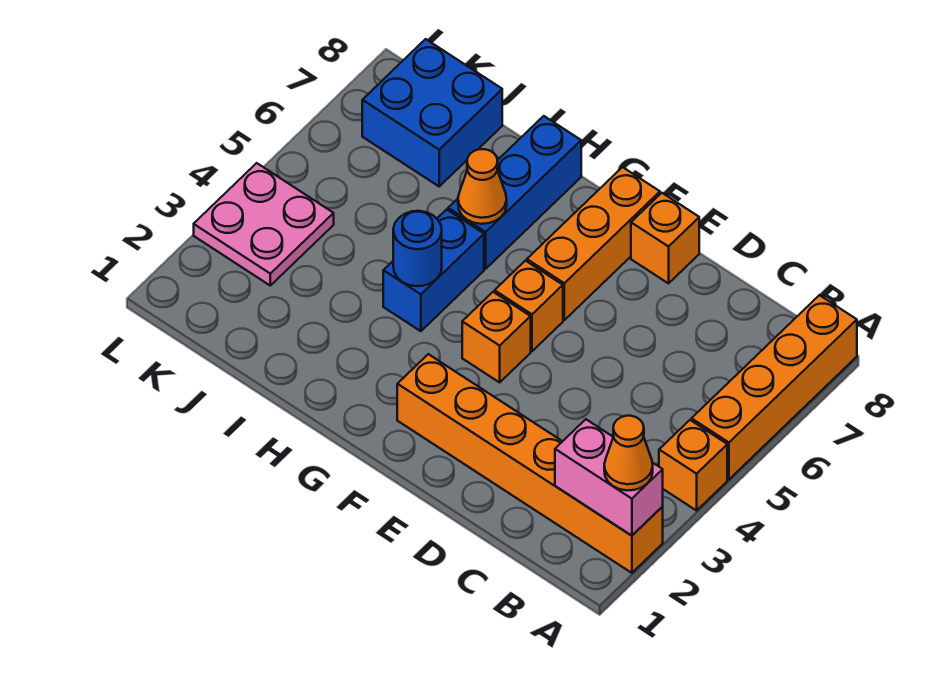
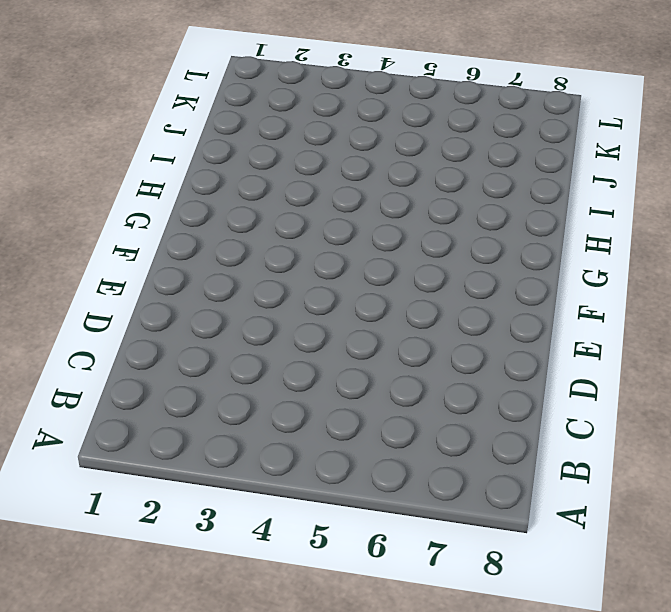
none -> orange 1x6 brick [397,354,663,573]
none -> orange 1x1 brick [659,420,727,511]
none -> orange 1x4 brick [691,295,857,479]

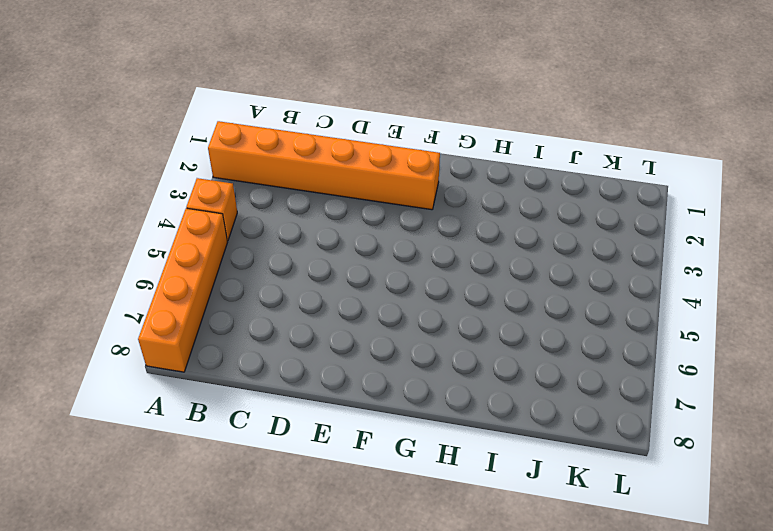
none -> orange 1x1 brick [631,193,699,283]
none -> orange 1x1 brick [462,292,531,382]
none -> orange 1x1 brick [495,261,563,351]

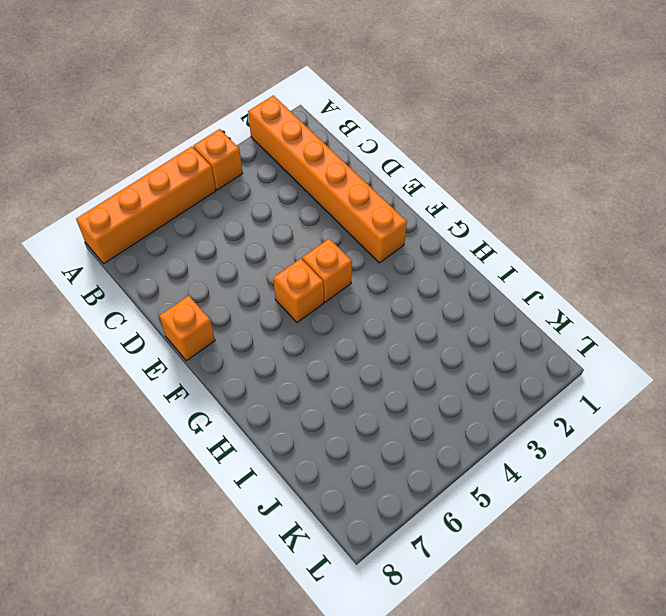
none -> orange 1x3 brick [527,167,660,320]
none -> blue 1x2 brick [383,209,484,331]
none -> blue 1x3 brick [448,116,581,269]

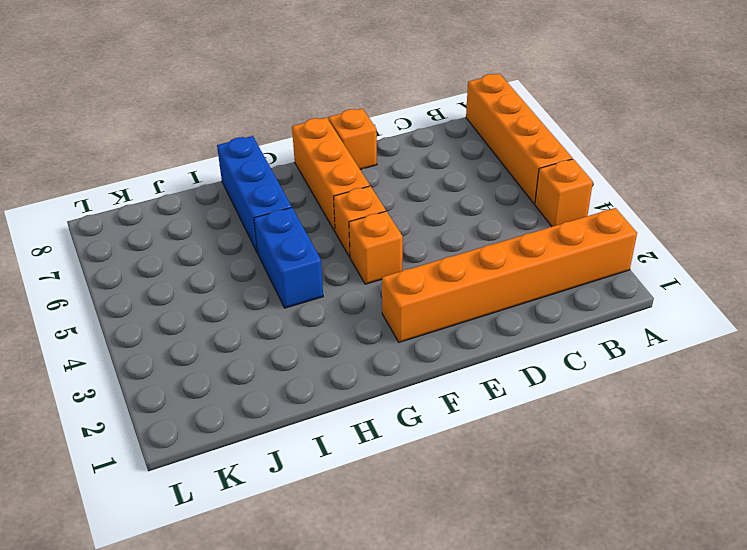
none -> blue 2x2 brick [362,39,502,186]
none -> pink 2x2 plate [194,163,334,285]
none -> pink 1x2 brick [555,419,663,536]

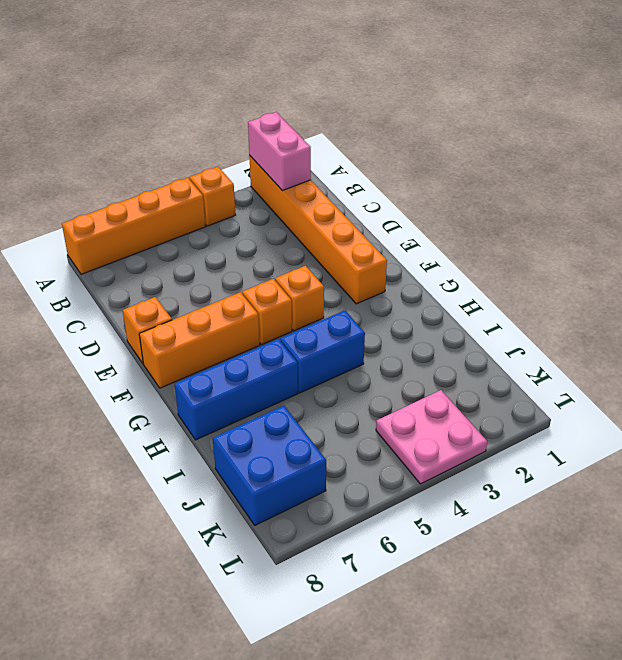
none -> blue 1x1 round brick [393,211,442,286]
none -> orange 1x1 cone [458,149,507,224]
none -> orange 1x1 cone [604,416,653,491]

